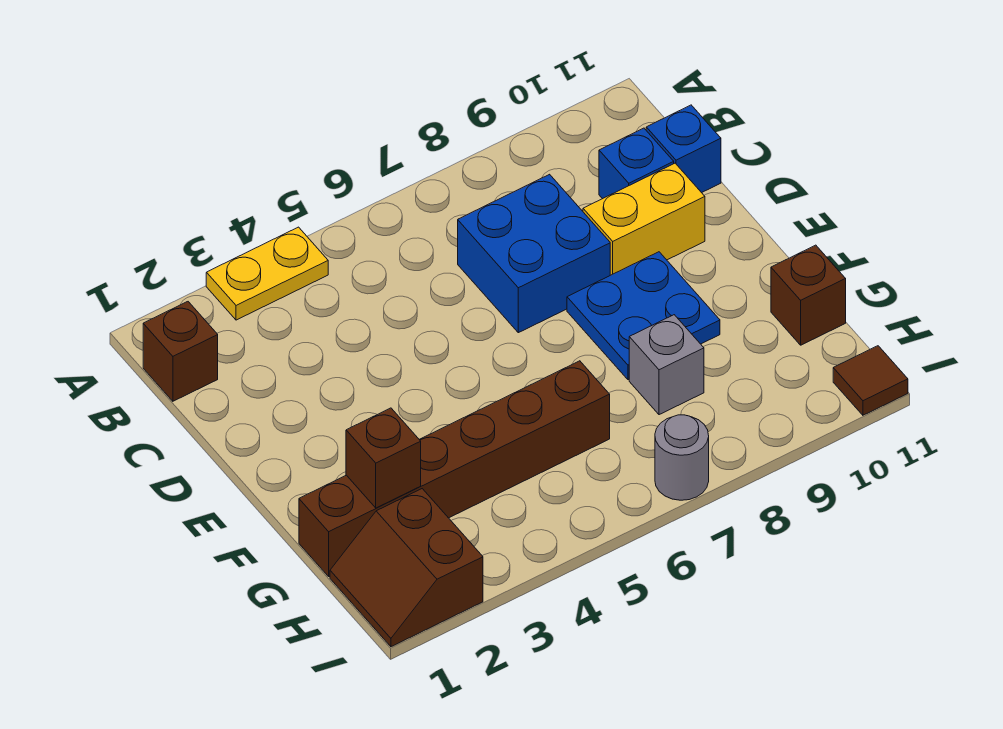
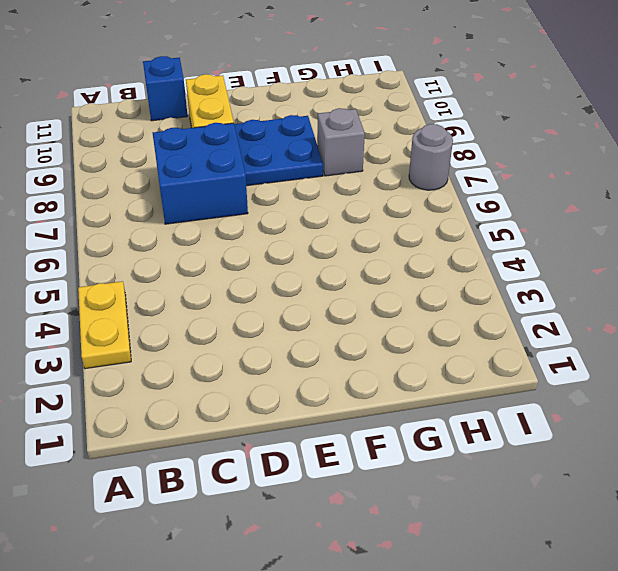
none -> brown 1x1 brick [143,302,218,401]
none -> blue 1x1 brick [599,128,674,199]
none -> brown 1x6 brick [299,361,610,576]

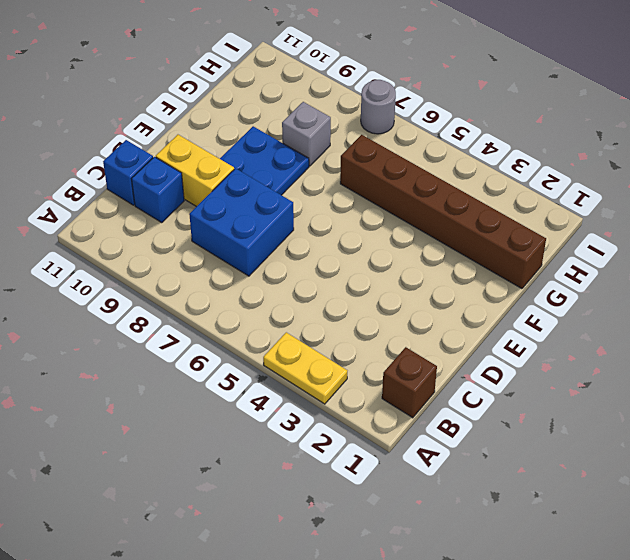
none -> brown 1x1 brick [771,245,846,345]
none -> brown 2x2 slope [330,489,483,647]
none -> brown 1x1 tile [833,346,908,415]

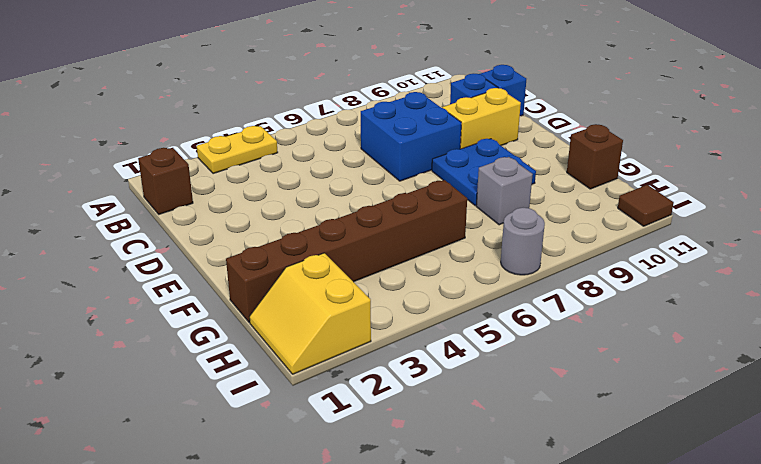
yellow 2x2 slope [250,253,371,374] -> brown 2x2 slope [330,489,483,647]
none -> brown 1x1 brick [346,408,421,508]

